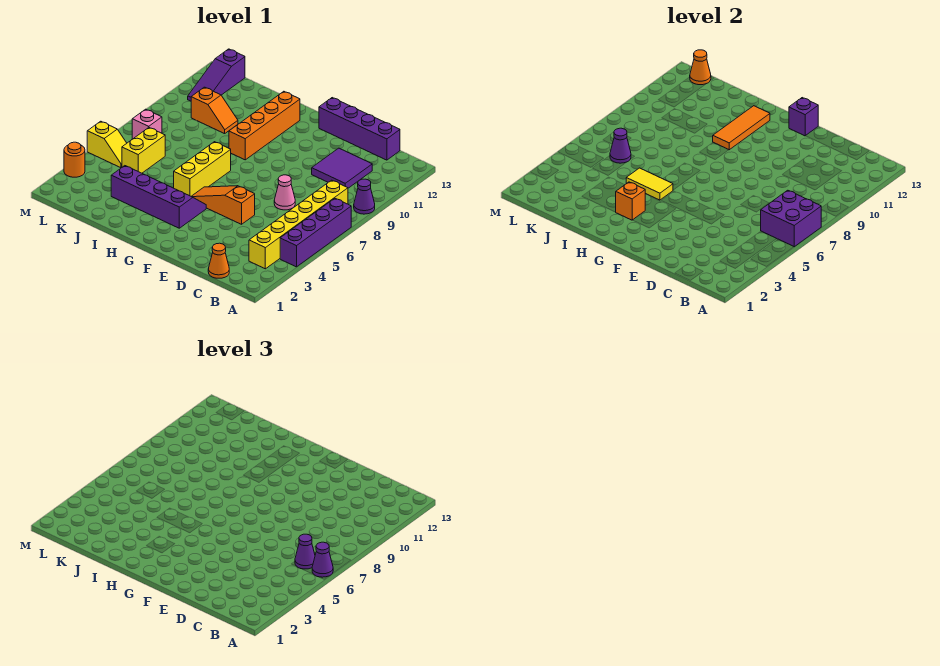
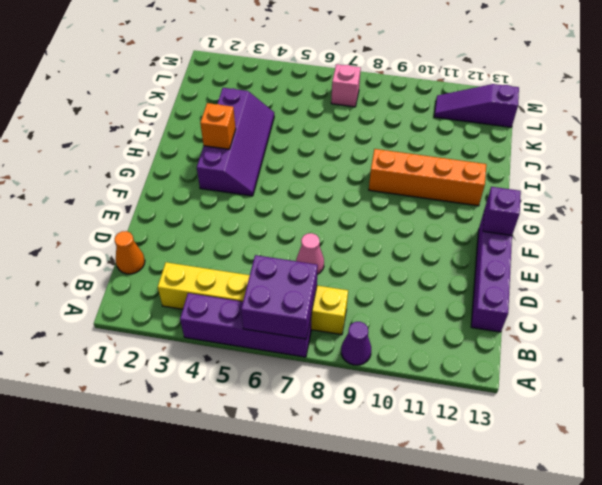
none -> purple 2x2 tile [312,148,372,188]
none -> orange 1x3 slope [191,186,255,224]
none -> yellow 1x3 brick [174,142,231,196]

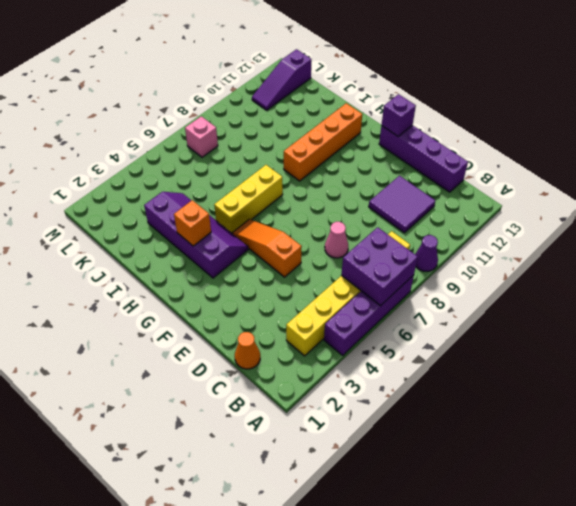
none -> orange 1x2 slope [191,87,238,134]
none -> yellow 1x2 brick [122,128,165,173]
none -> yellow 1x2 slope [87,121,127,168]

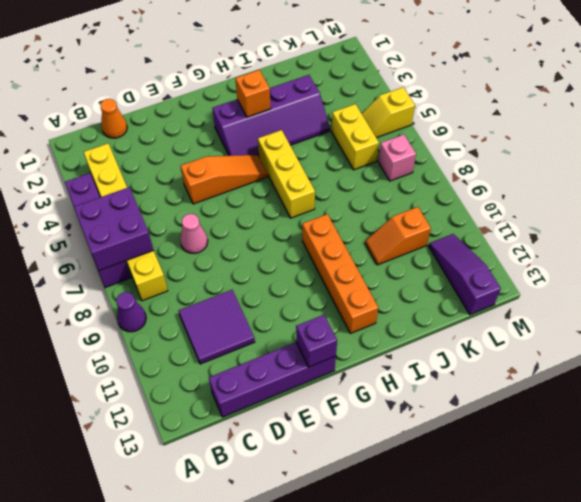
none -> orange 1x1 round brick [64,142,85,177]
none -> yellow 1x2 tile [626,168,673,200]
none -> orange 1x3 tile [713,106,770,150]

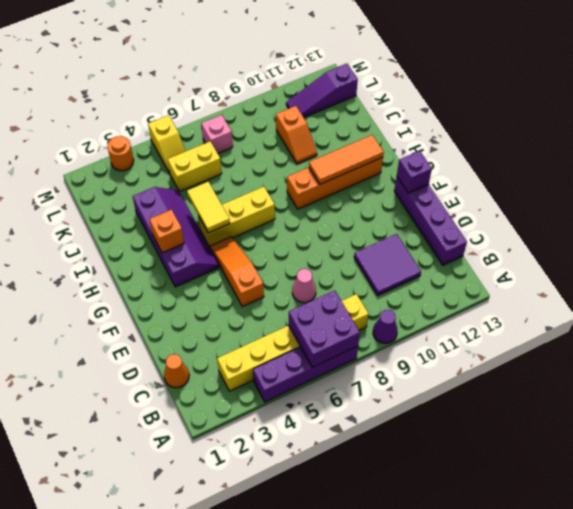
none -> purple 1x1 cone [610,128,631,163]
none -> orange 1x1 cone [690,50,711,85]
none -> purple 1x1 cone [312,542,333,577]

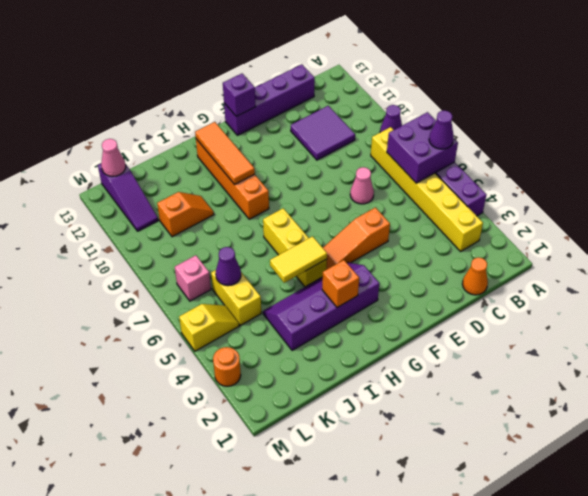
pink 1x1 cone [101,139,126,177] -> orange 1x1 cone [690,50,711,85]
none -> purple 1x1 cone [295,534,315,569]

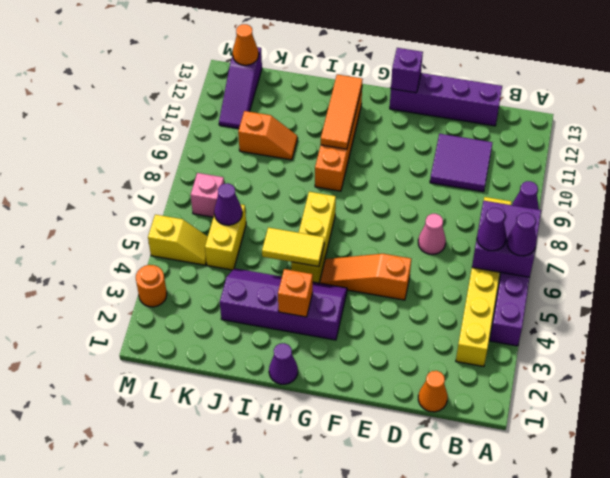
purple 1x1 cone [269,343,298,384] -> none

